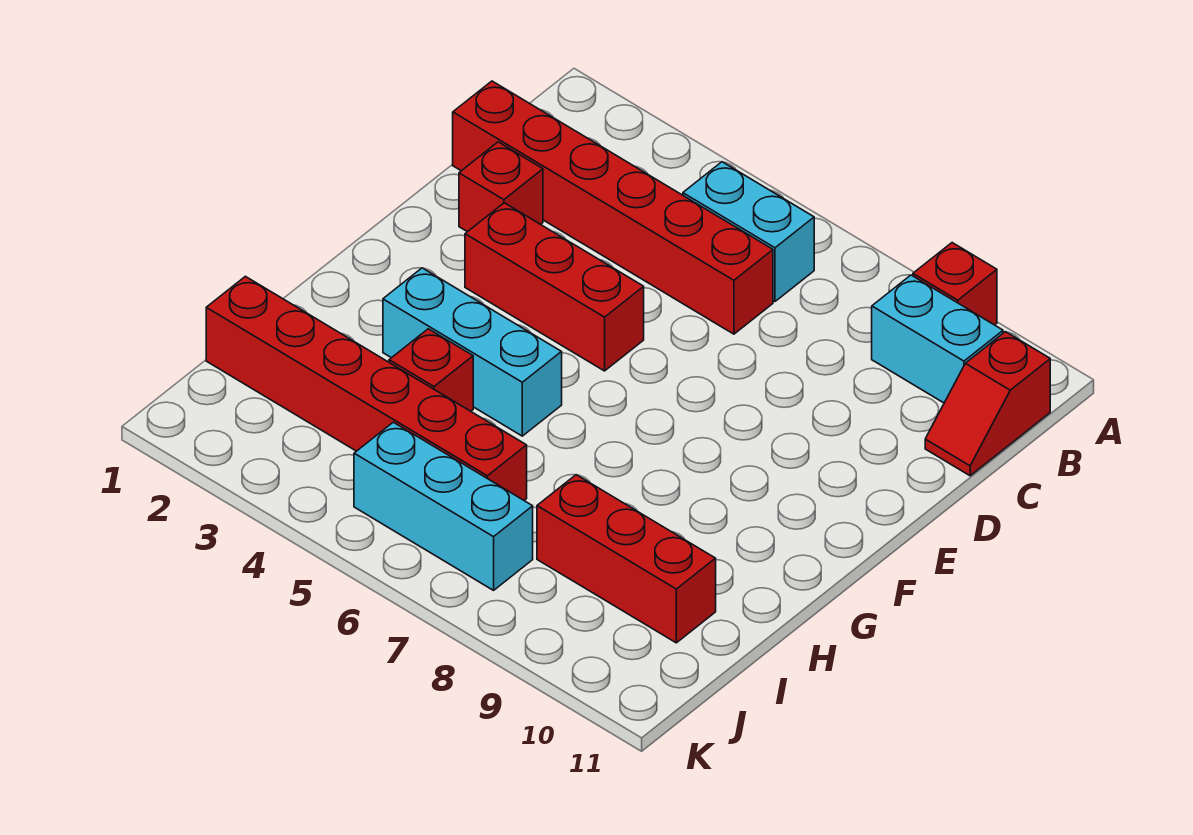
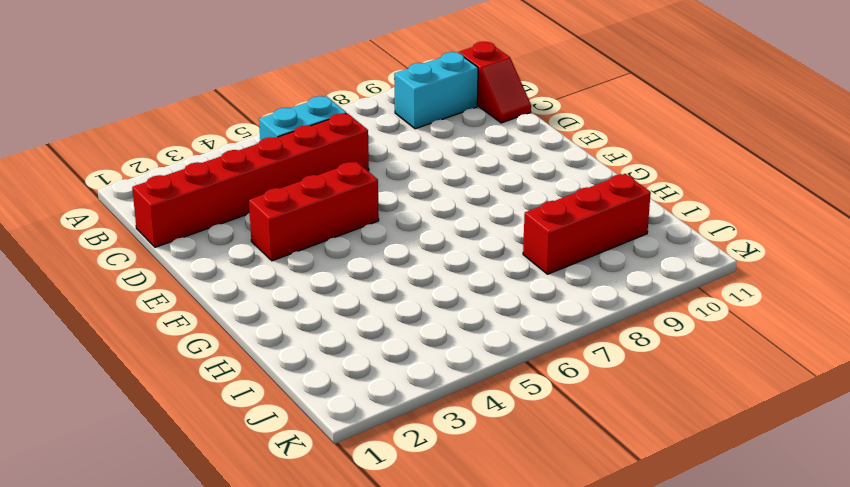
none -> red 1x1 brick [913,243,997,325]
none -> red 1x1 brick [459,142,543,232]
none -> cyan 1x3 brick [383,268,562,436]

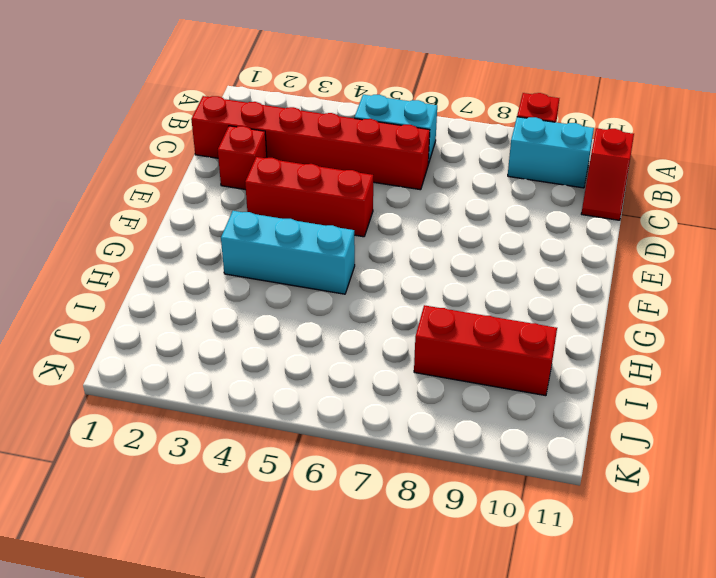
none -> red 1x1 brick [389,329,473,411]
none -> red 1x6 brick [206,276,527,500]
none -> cyan 1x3 brick [354,422,533,590]

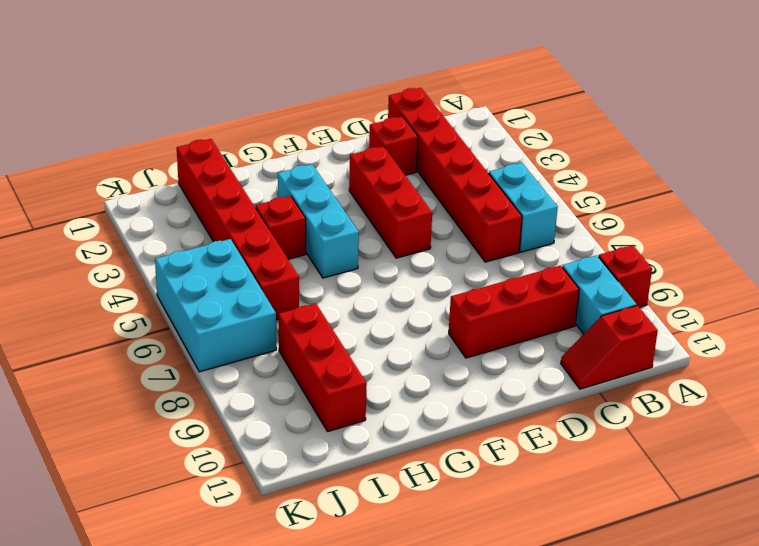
red 1x3 brick [449,266,579,358] -> none
cyan 2x3 brick [155,239,276,372] -> cyan 1x3 brick [354,422,533,590]

